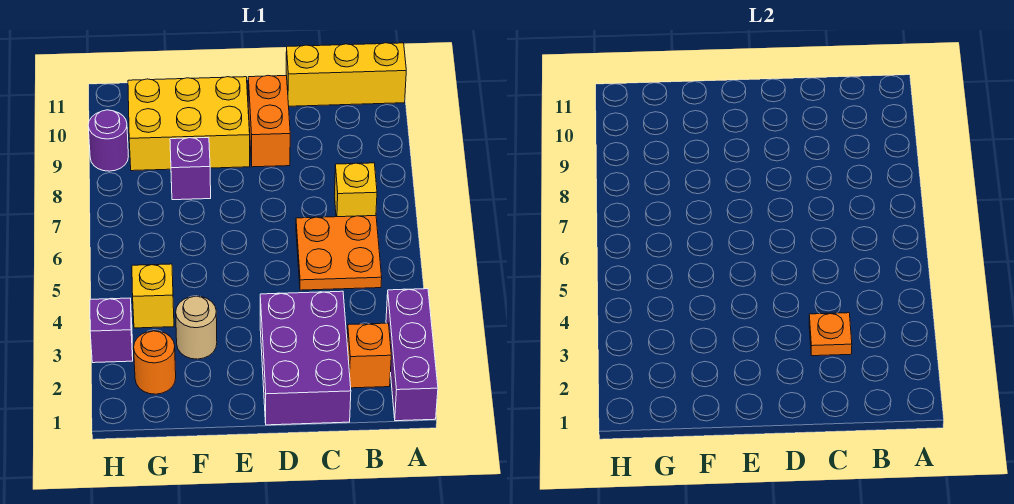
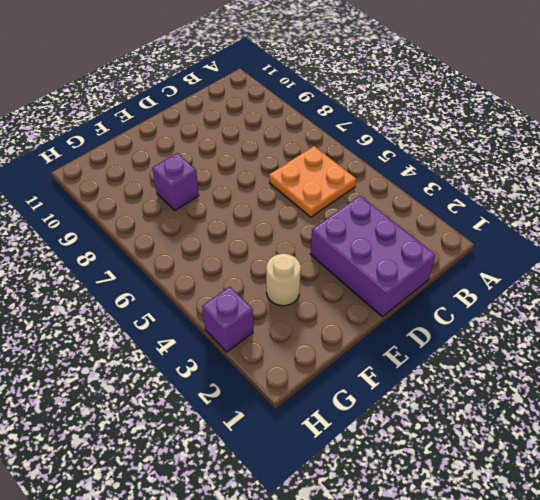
none -> purple 1x3 brick [386,289,438,421]
none -> yellow 1x3 brick [286,43,406,106]
none -> orange 1x1 brick [347,323,391,388]

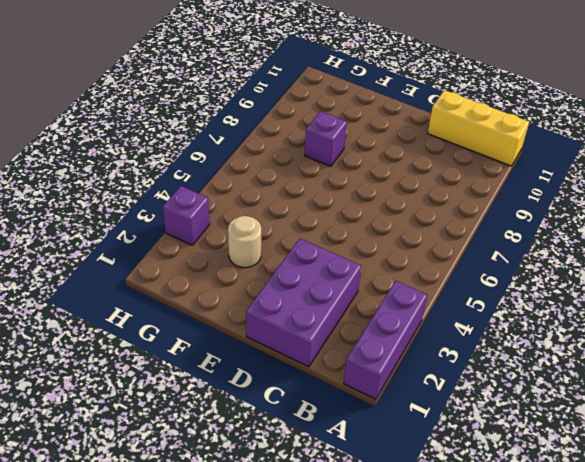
none -> orange 1x1 brick [347,323,391,388]
none -> orange 2x2 plate [296,216,382,290]
none -> yellow 1x1 brick [334,163,377,217]

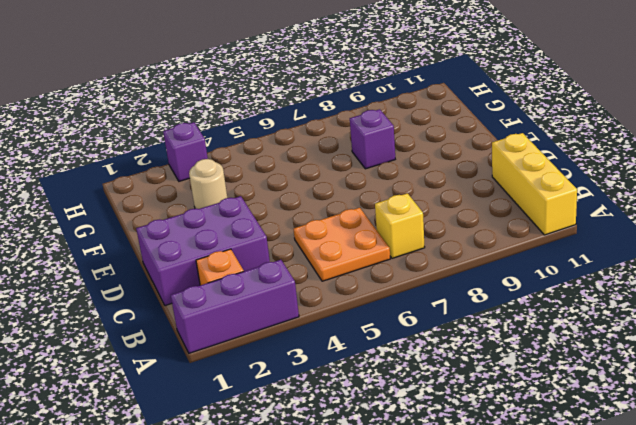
none -> orange 1x2 brick [248,76,290,167]
none -> yellow 2x3 brick [128,77,250,171]
none -> orange 1x1 round brick [134,331,176,394]

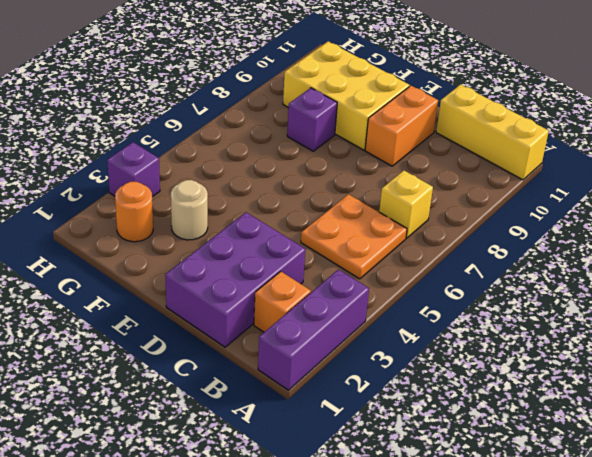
none -> yellow 1x1 brick [132,264,174,328]
none -> purple 1x1 round brick [88,110,128,171]
none -> orange 1x1 plate [809,313,852,356]

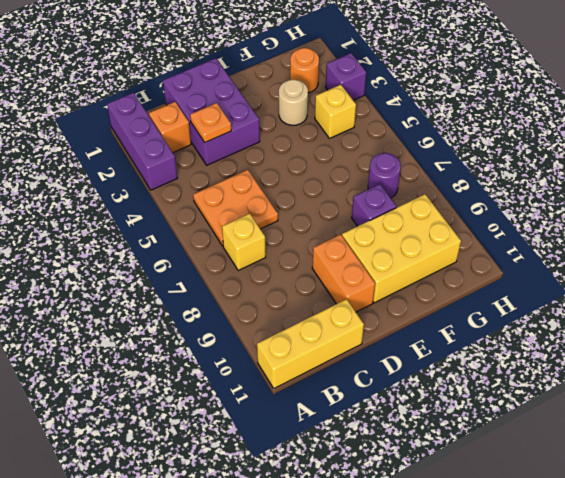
purple 1x1 round brick [368,153,401,198] -> purple 1x1 round brick moved to [88,110,128,171]

